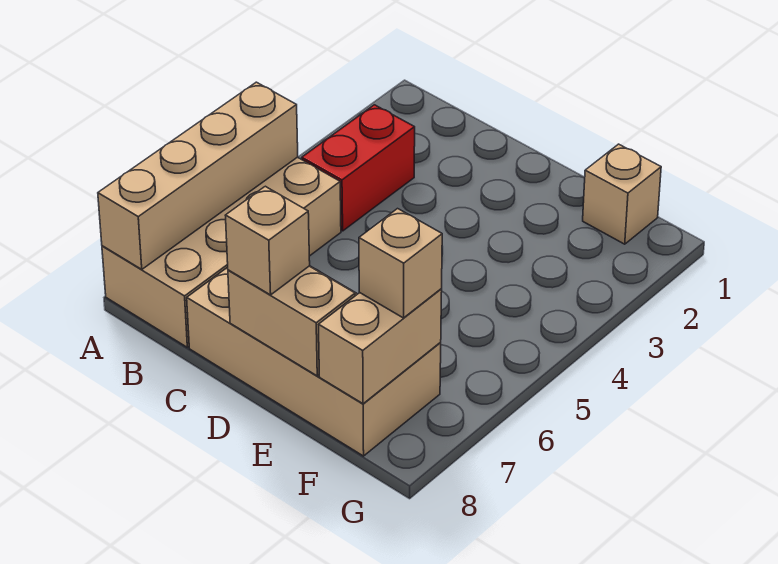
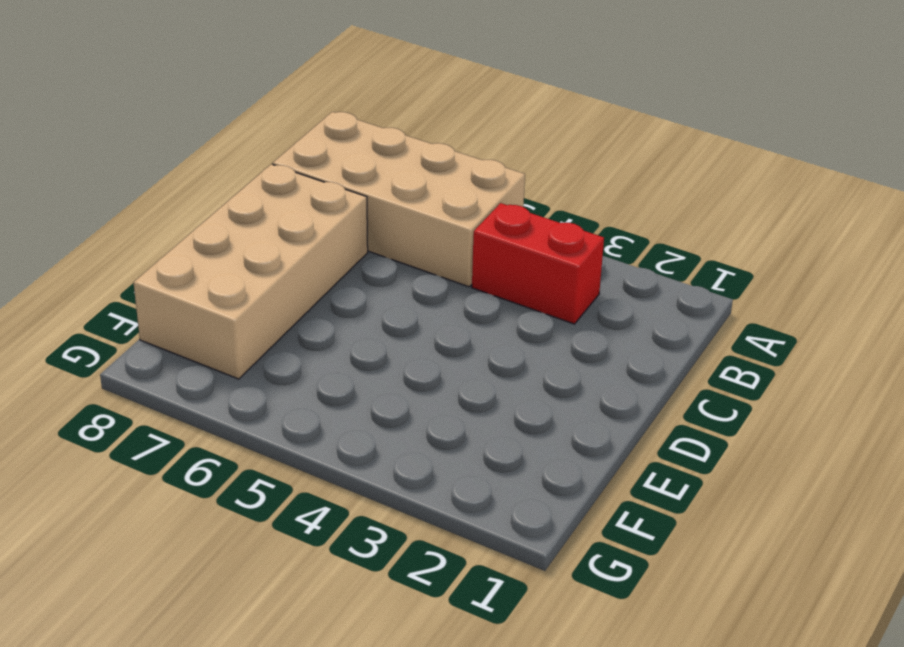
none -> tan 1x1 brick [583,144,661,244]
none -> tan 1x4 brick [98,82,298,270]

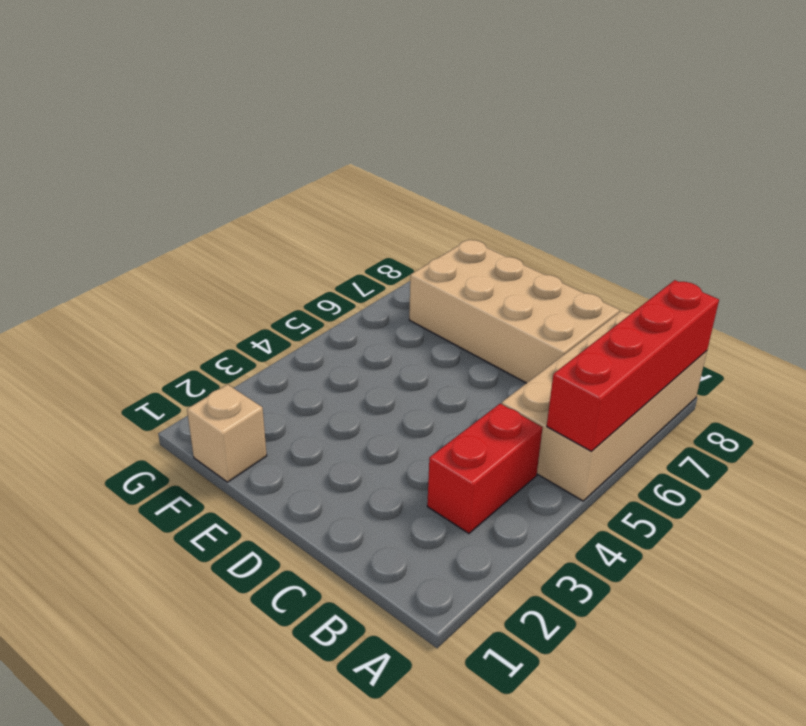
red 1x4 brick [547,280,719,451] -> tan 1x4 brick [98,82,298,270]
none -> tan 1x2 brick [228,266,355,376]
none -> tan 1x2 brick [319,289,442,404]

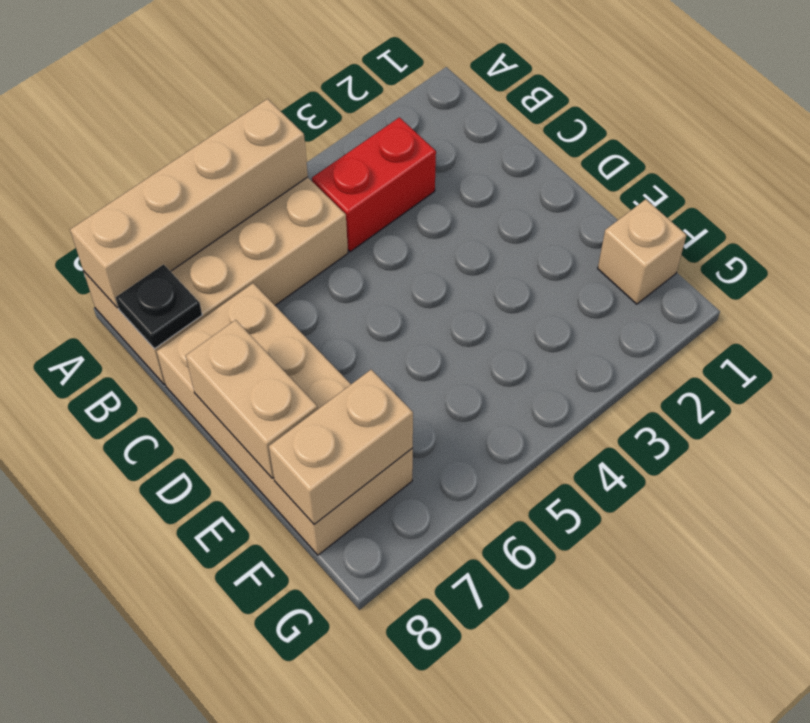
black 1x1 plate [116,264,202,349] -> none
none -> tan 1x1 brick [225,186,310,295]
none -> tan 1x1 brick [359,209,442,318]

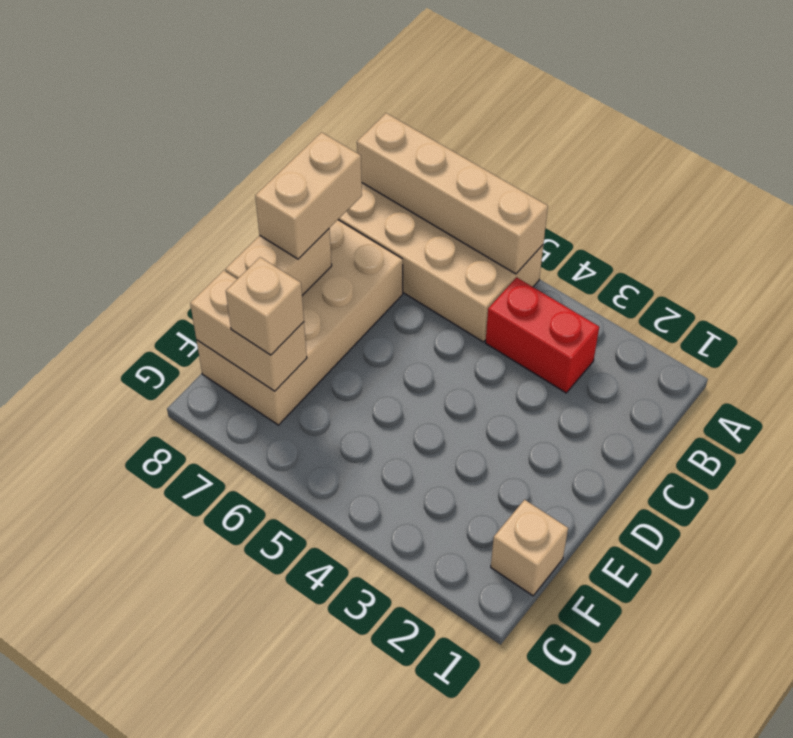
tan 1x2 brick [255,132,362,259] -> tan 1x1 brick [225,186,310,295]

